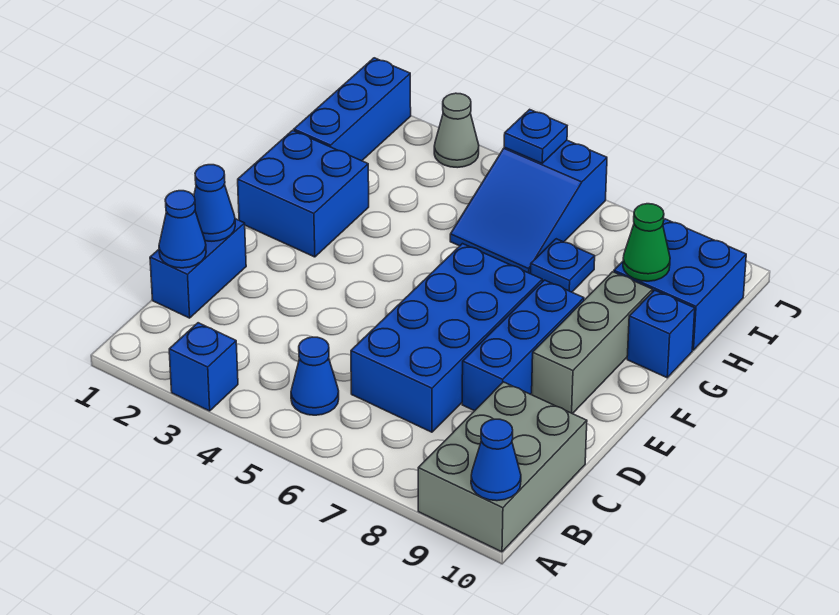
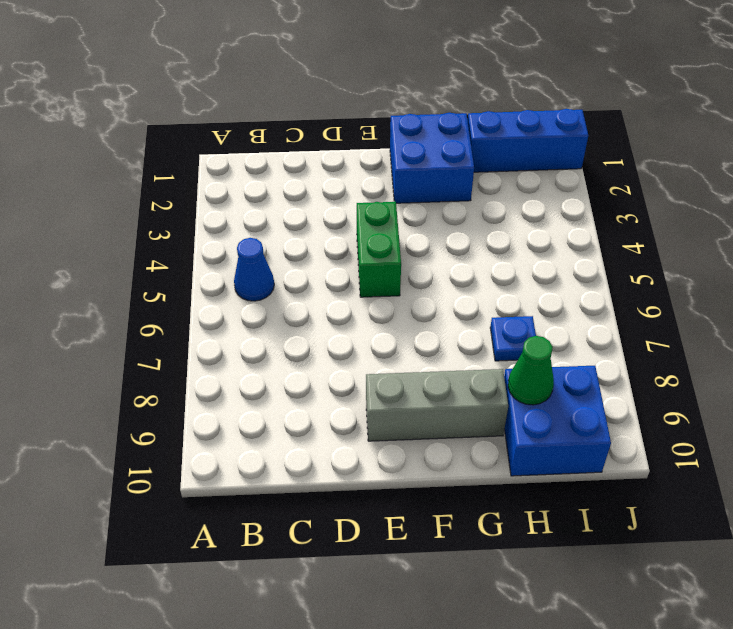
green 1x2 brick [357,202,401,297] -> none
none -> blue 1x1 brick [169,323,238,411]
none -> grey 2x3 brick [418,382,587,552]
none -> blue 1x2 brick [150,219,246,318]

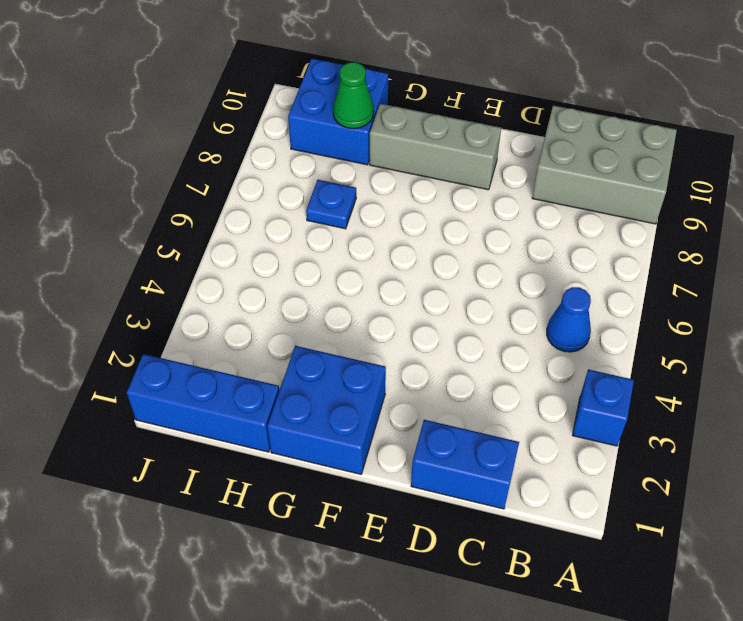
none -> blue 2x4 brick [351,244,542,432]
none -> blue 1x3 brick [462,280,584,411]
none -> blue 1x1 brick [627,290,695,378]

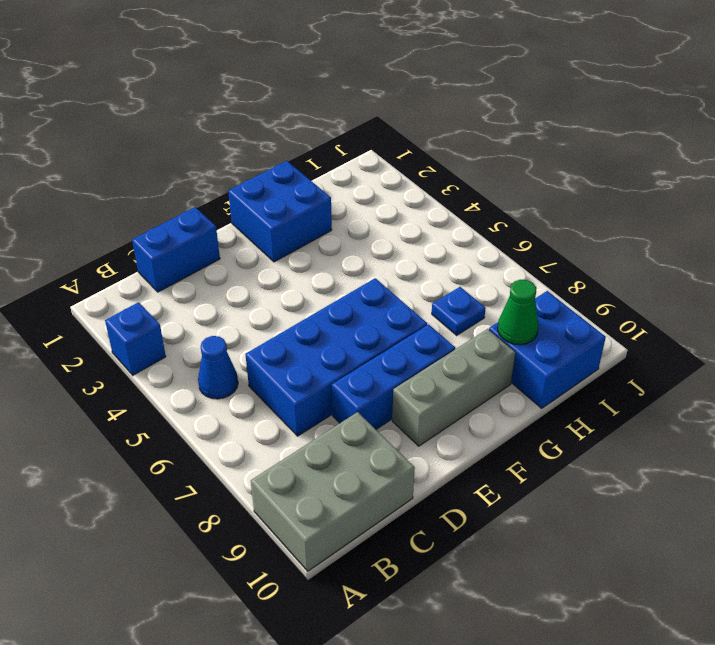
none -> blue 1x1 brick [627,290,695,378]
none -> blue 1x3 brick [294,58,411,161]
none -> blue 2x3 slope [450,140,607,274]

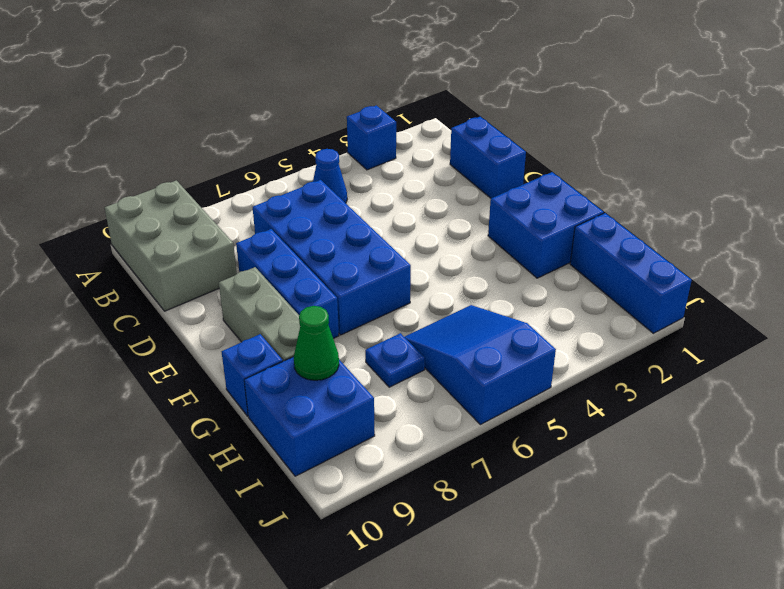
none -> grey 1x1 cone [434,93,479,168]
none -> blue 1x1 cone [471,419,521,501]
none -> blue 1x1 cone [159,191,206,268]

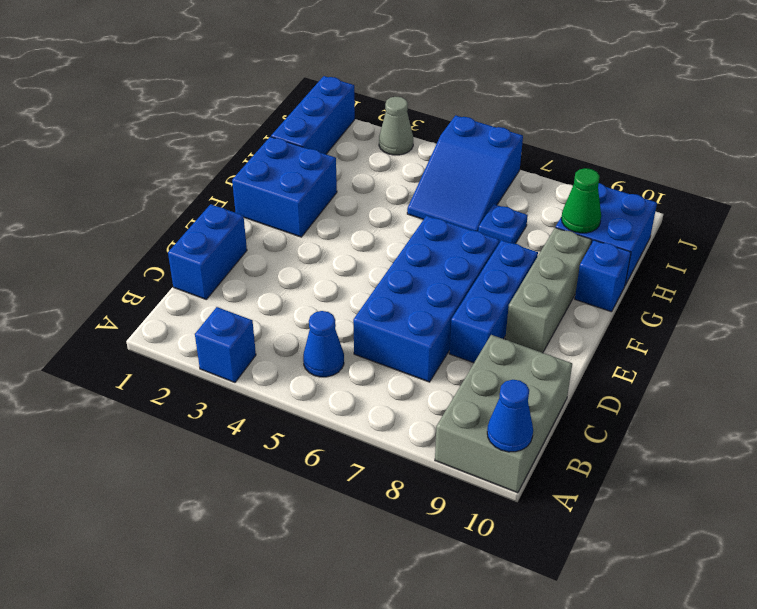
none -> blue 1x1 cone [159,191,206,268]
none -> blue 1x1 cone [194,165,235,241]
none -> blue 1x1 plate [504,109,567,163]

